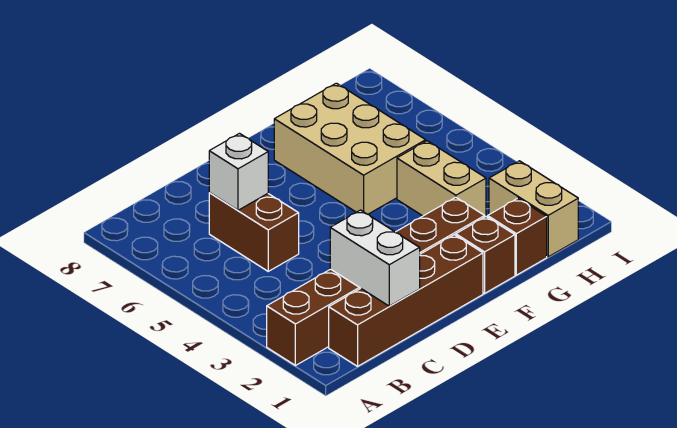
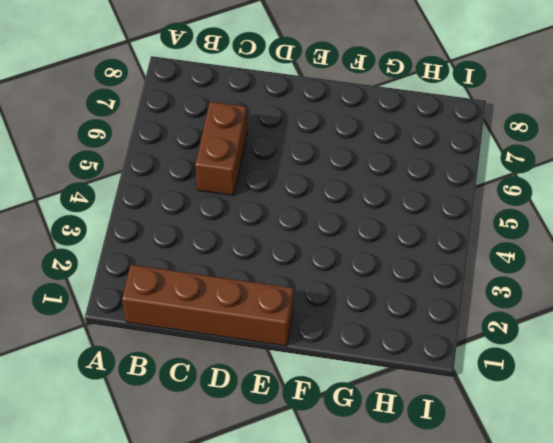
none -> brown 1x6 brick [267,197,485,366]
none -> brown 1x1 brick [456,217,515,293]

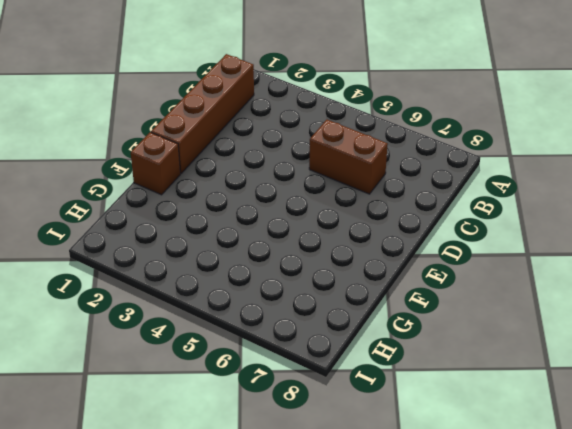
none -> brown 1x6 brick [267,197,485,366]
none -> tan 2x3 brick [274,83,426,214]

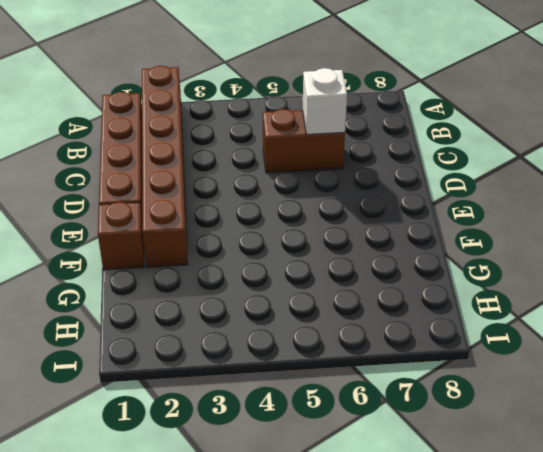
none -> tan 2x3 brick [274,83,426,214]
none -> brown 1x1 brick [488,198,547,275]

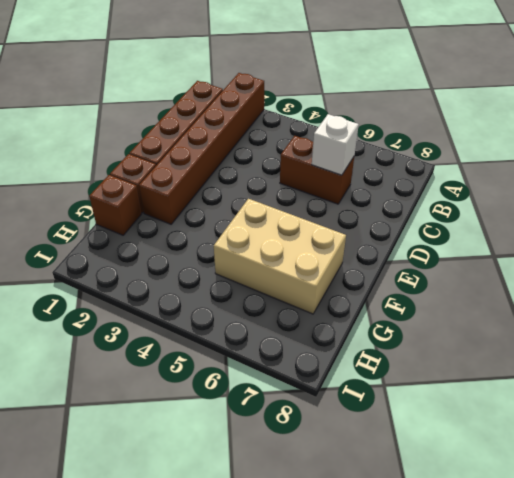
none -> tan 1x2 brick [397,141,486,217]
none -> tan 1x2 brick [489,161,578,257]

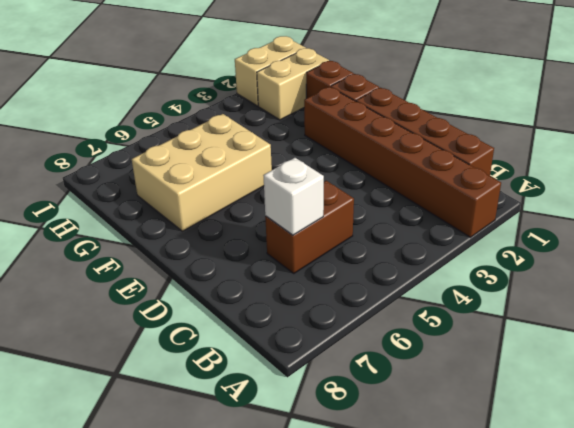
tan 1x2 brick [235,36,305,106] -> tan 1x2 brick moved to [397,141,486,217]
none -> white 1x2 brick [330,210,420,306]

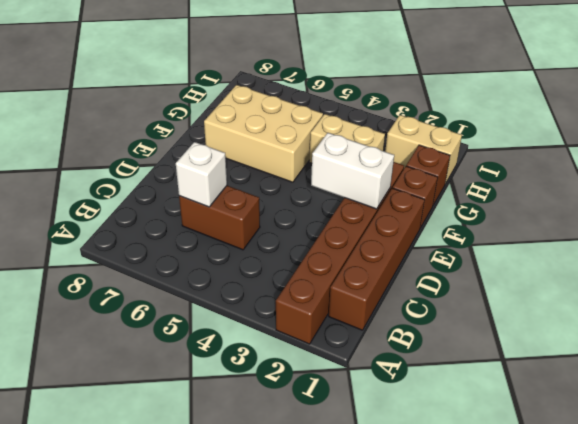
white 1x2 brick [311,133,394,209] -> white 1x2 brick moved to [330,210,420,306]

